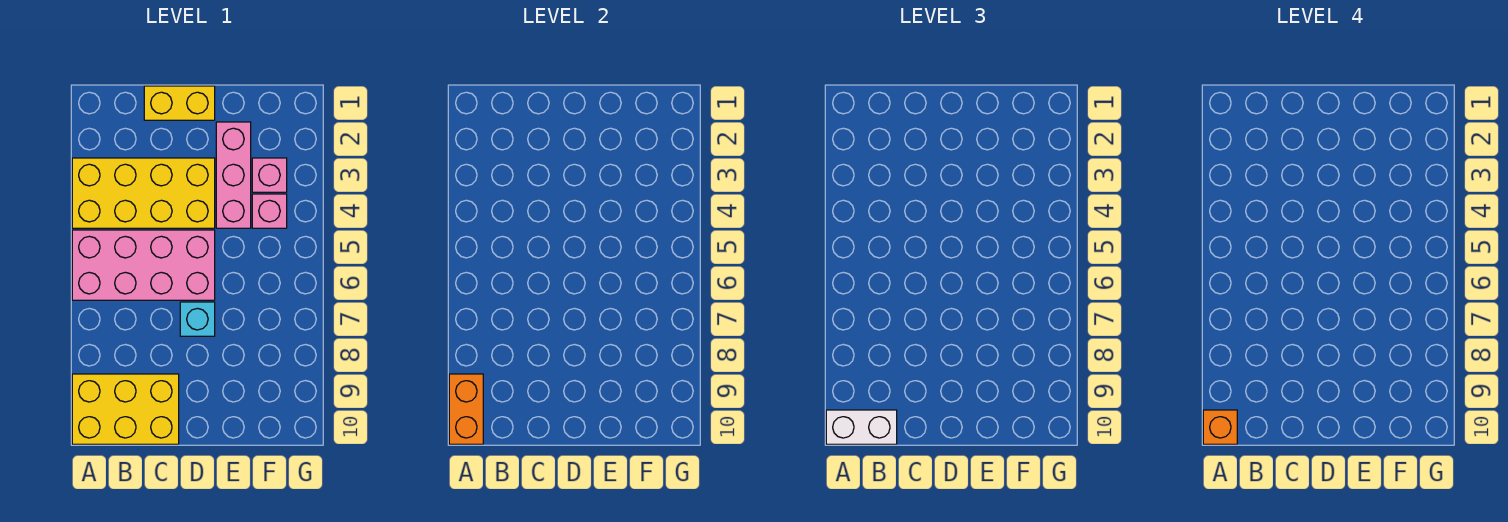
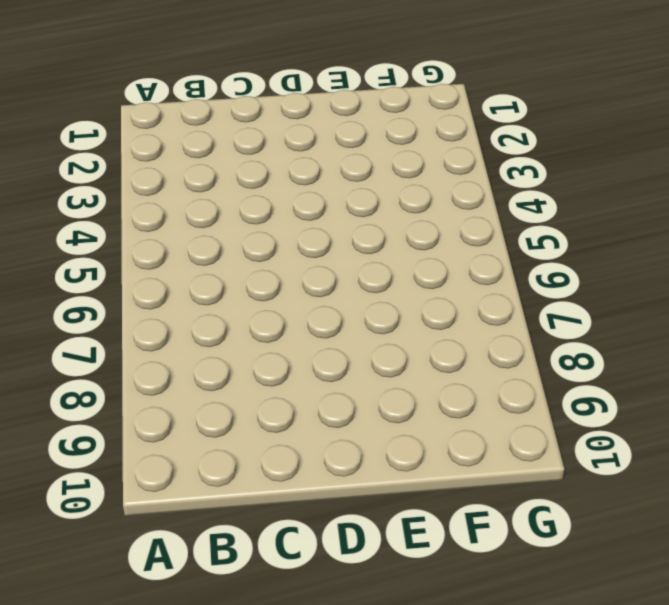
none -> yellow 2x4 brick [72,158,215,228]
none -> pink 2x4 brick [72,230,215,300]

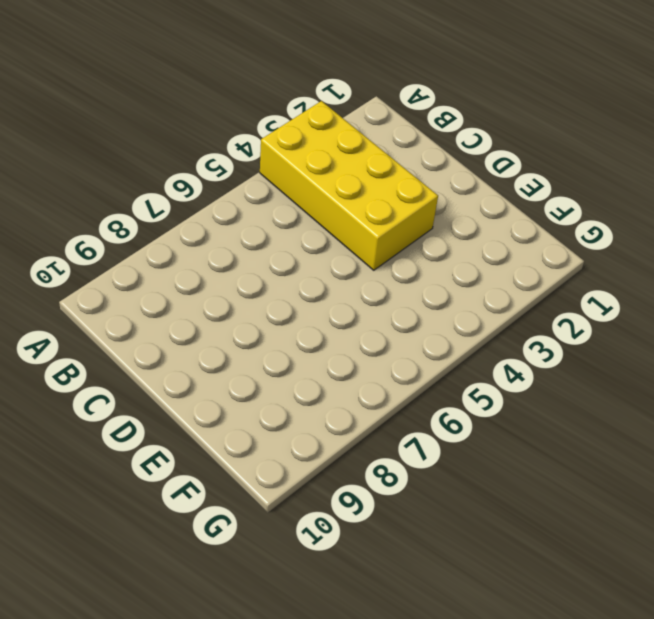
none -> pink 2x4 brick [72,230,215,300]
none -> yellow 2x3 brick [72,374,179,444]

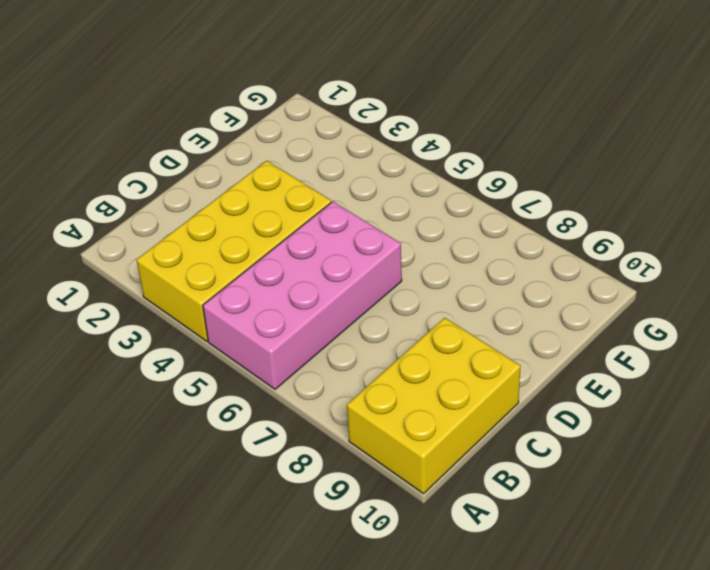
none -> yellow 1x2 brick [144,86,215,120]
none -> cyan 1x1 brick [180,302,215,336]

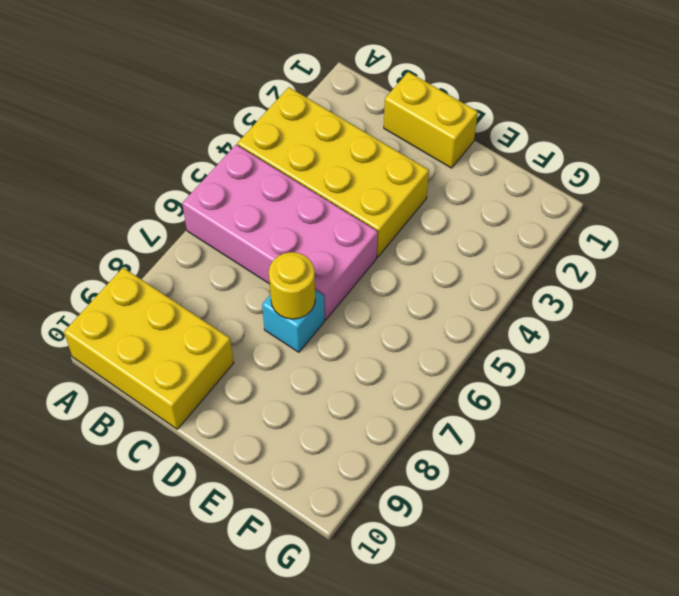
yellow 1x1 round brick [269,252,315,319] -> none
none -> pink 1x3 brick [216,122,251,228]
none -> pink 1x1 brick [252,158,287,192]

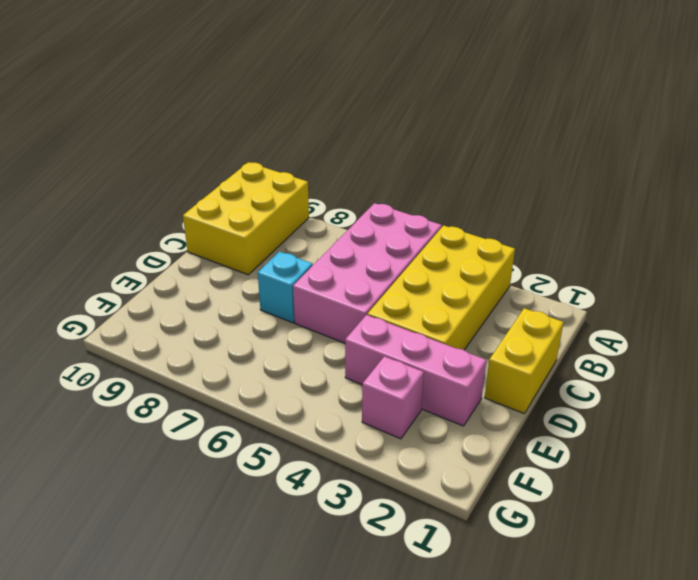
none -> pink 1x1 brick [252,194,287,228]
none -> orange 1x2 brick [449,374,483,444]

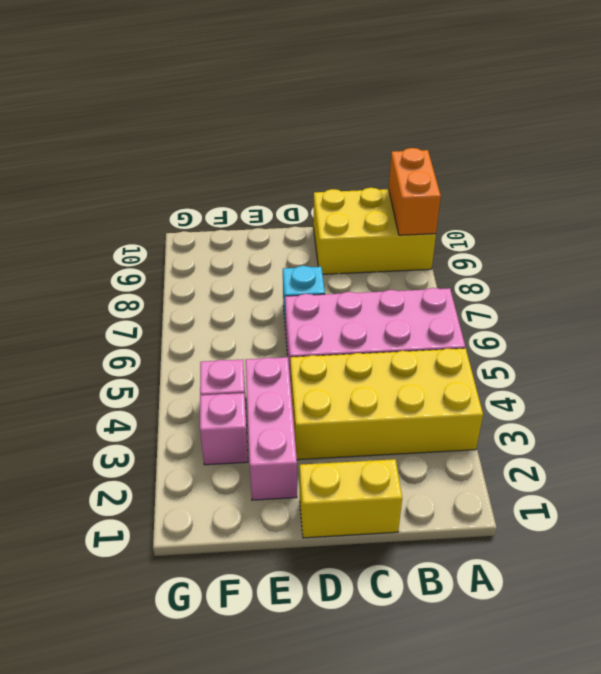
none -> white 1x2 brick [826,410,897,444]
none -> orange 1x1 brick [1203,410,1237,444]

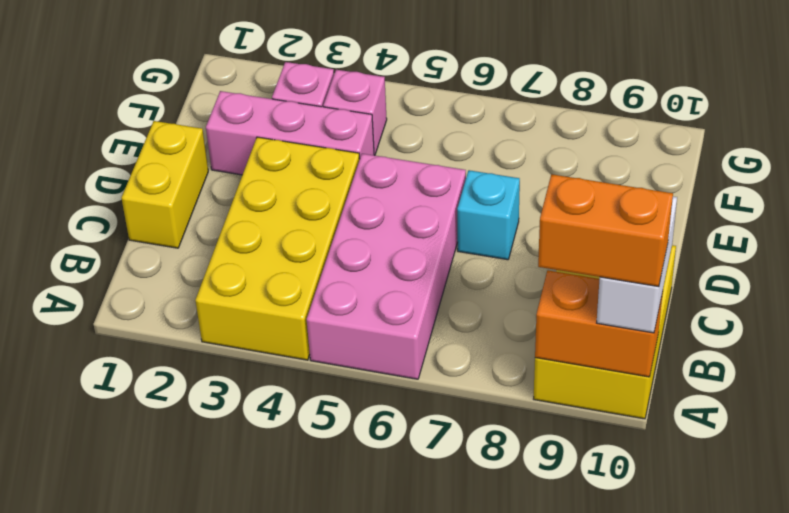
orange 1x2 brick [538,174,673,287] -> orange 1x1 brick [1203,410,1237,444]

